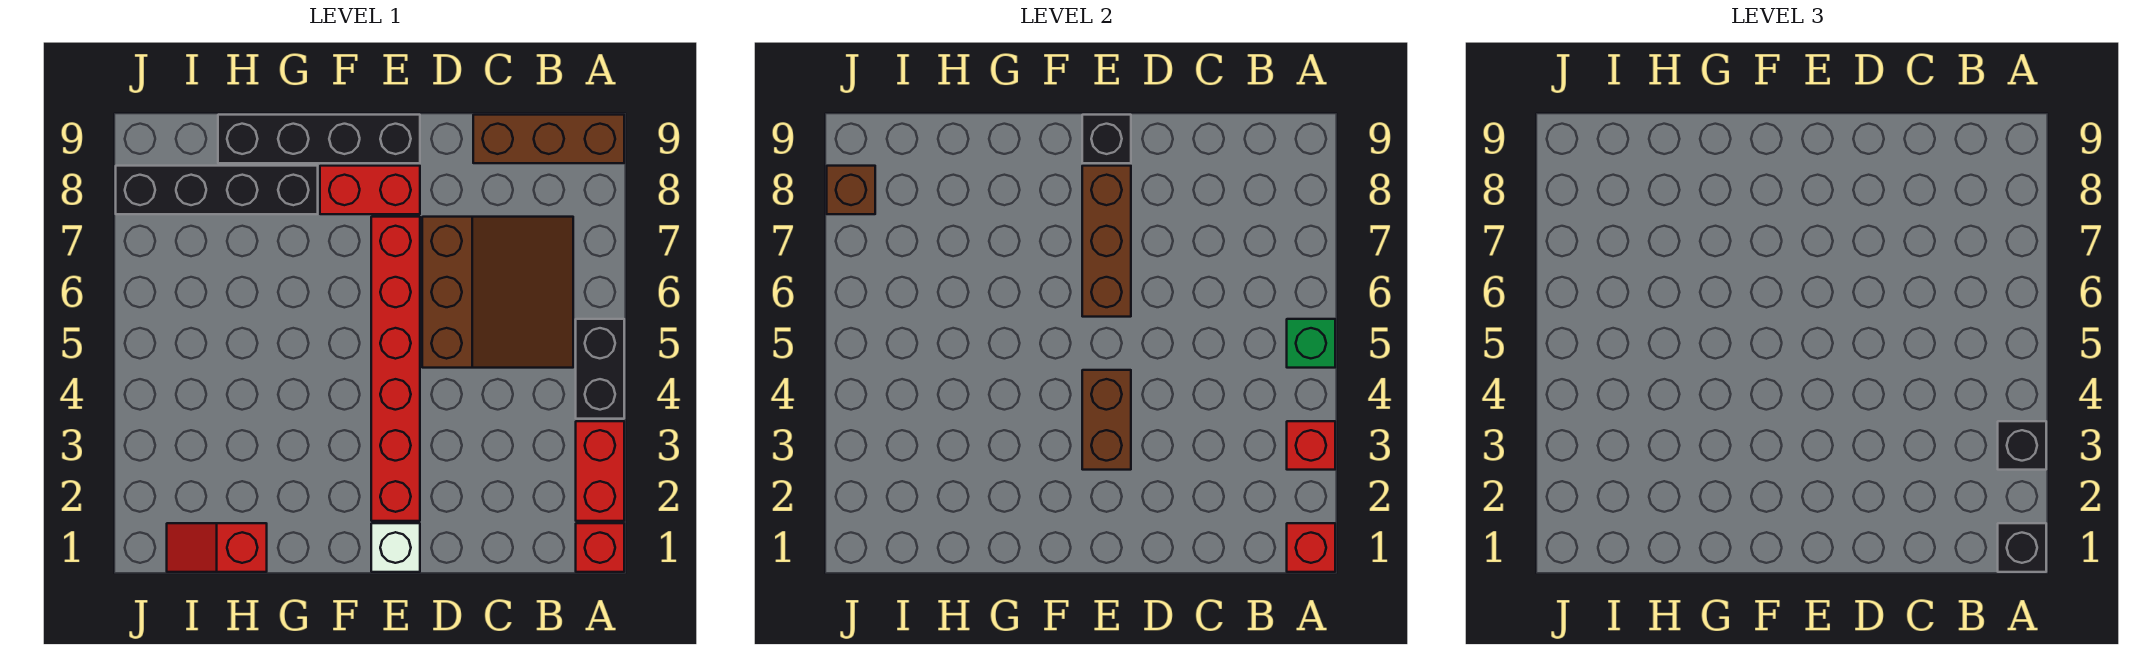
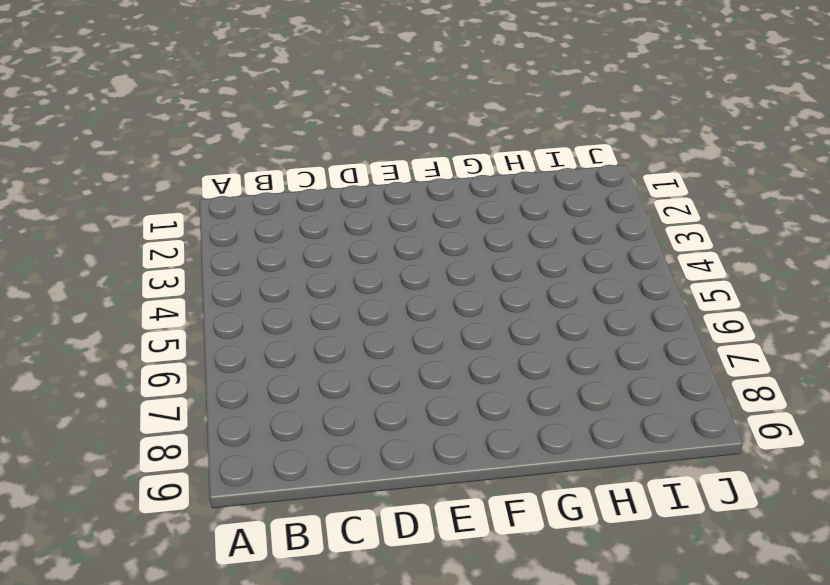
none -> red 1x1 brick [576,523,624,572]
none -> red 1x2 brick [576,421,624,521]
none -> black 1x2 brick [576,319,624,419]

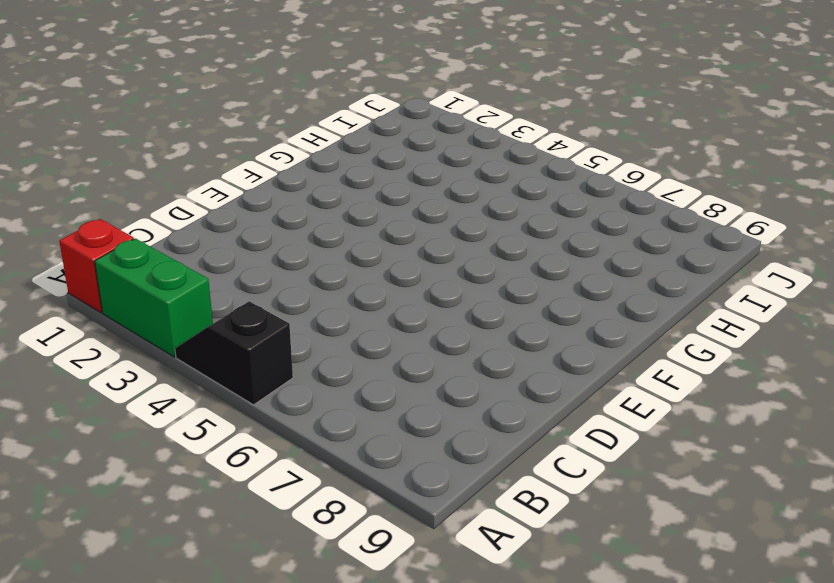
green 1x2 brick [95,238,213,357] -> red 1x2 brick [576,421,624,521]
black 1x2 slope [175,301,293,405] -> black 1x2 brick [576,319,624,419]
none -> brown 1x3 brick [473,115,624,163]
none -> brown 3x3 slope [422,217,573,368]
none -> white 1x1 brick [371,523,420,572]

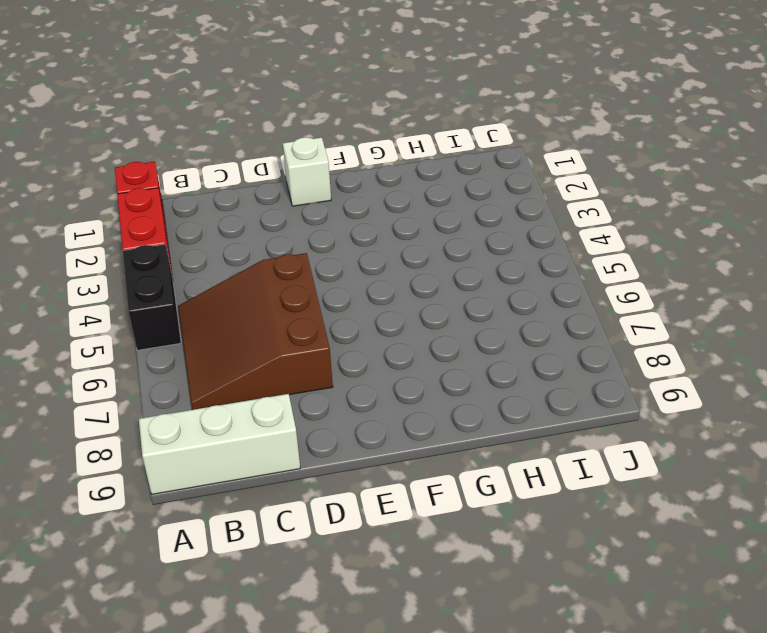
white 1x3 brick [139,394,300,494] -> brown 1x3 brick [473,115,624,163]
none -> red 1x6 brick [371,217,420,521]
none -> red 1x2 brick [320,166,420,214]
none -> black 1x4 brick [218,115,420,163]

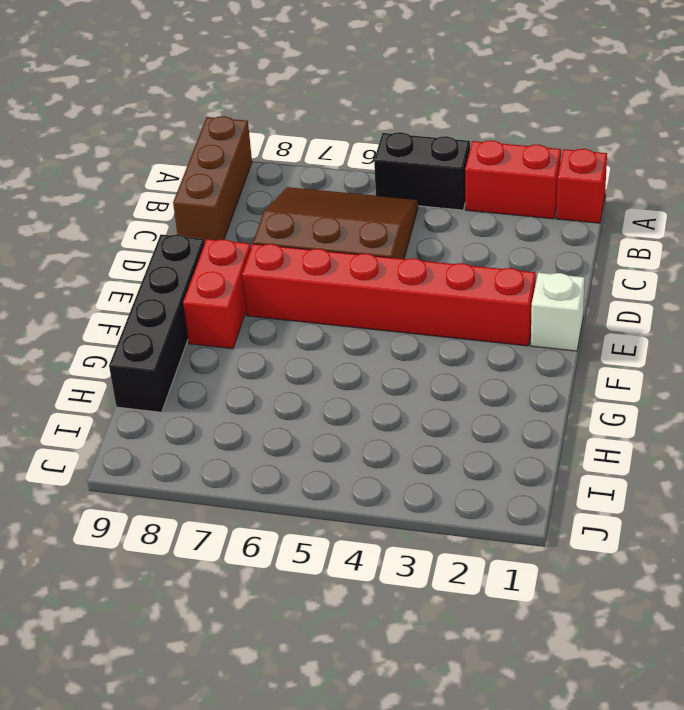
none -> black 1x4 brick [116,166,318,214]
none -> red 1x2 slope [167,523,267,572]
none -> red 1x1 brick [1287,523,1335,572]

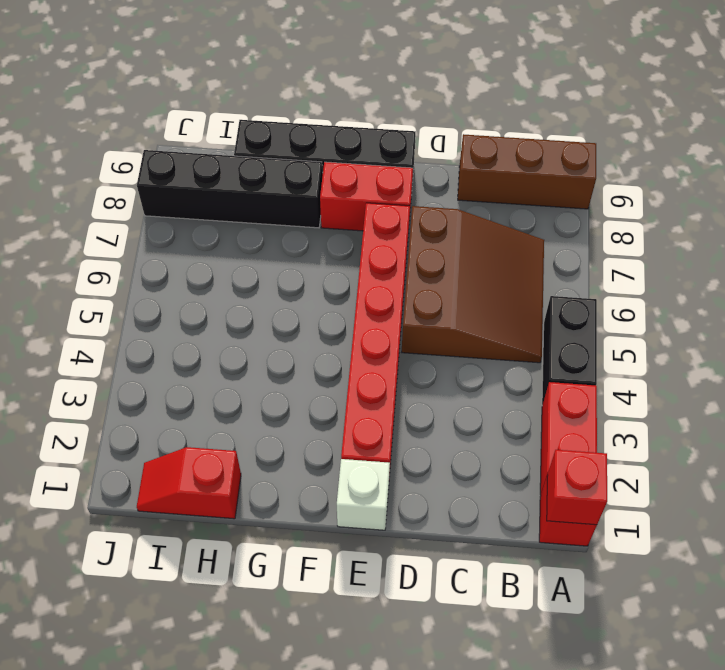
none -> red 1x1 brick [1287,421,1335,470]
none -> green 1x1 brick [1287,319,1335,368]
none -> brown 1x2 brick [1082,370,1131,470]

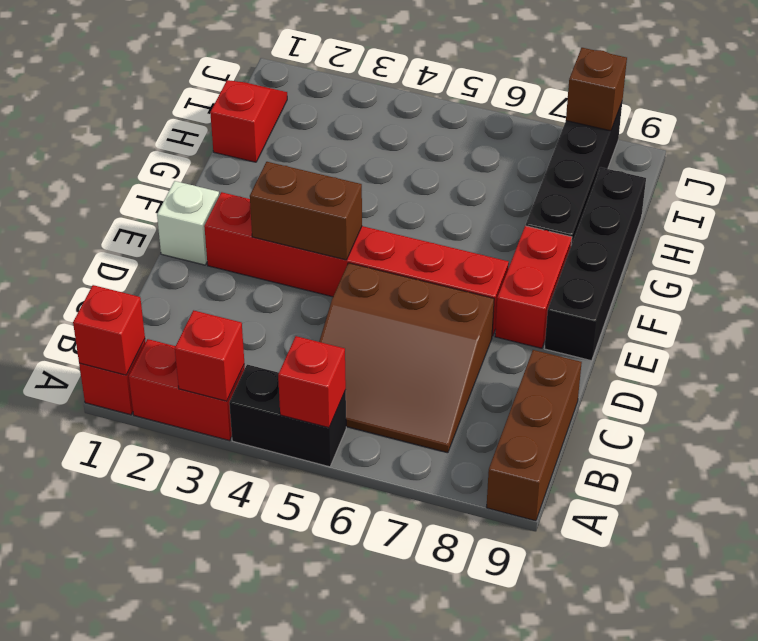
red 1x1 brick [278,336,346,428] -> green 1x1 brick [1287,319,1335,368]
none -> brown 1x3 brick [1082,166,1131,317]
none -> black 1x1 brick [1082,115,1131,163]
none -> black 1x1 brick [1998,523,2046,572]

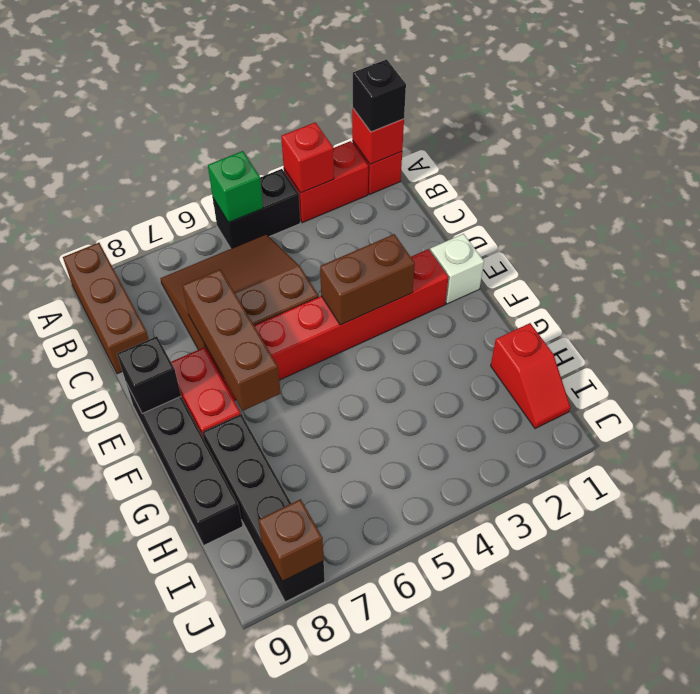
brown 1x3 brick [182,269,281,411] -> brown 1x3 brick turned to [1082,166,1131,317]
none -> black 1x1 brick [1998,421,2046,470]

